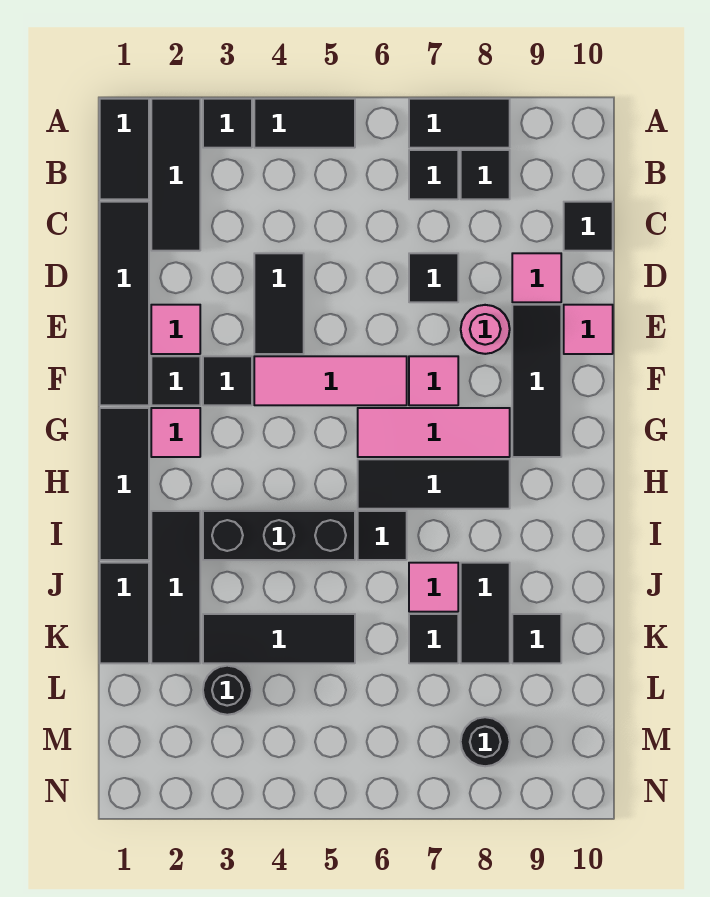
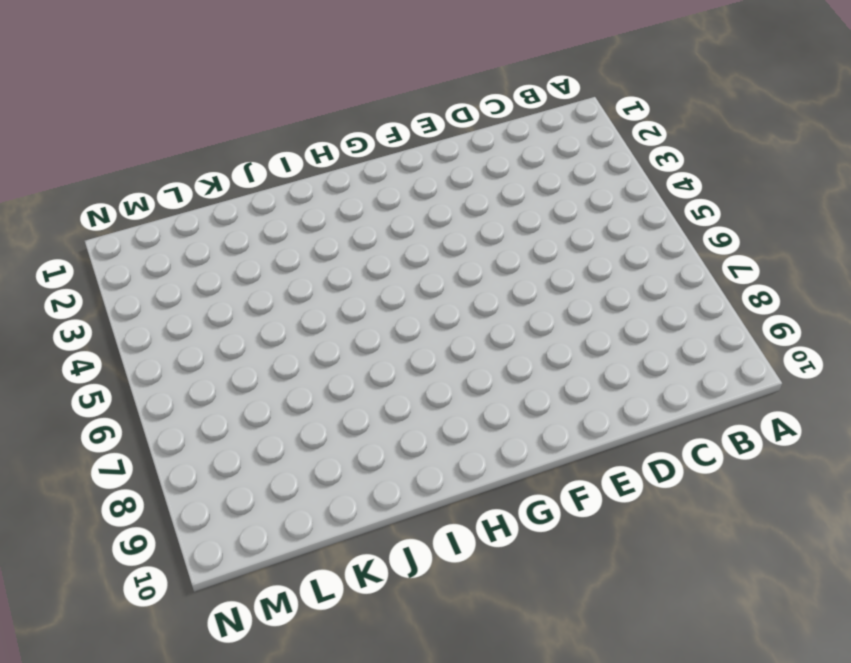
none -> black 1x2 tile [100,99,149,199]
none -> black 1x3 tile [151,99,200,251]
none -> black 1x1 tile [203,99,252,148]
none -> black 1x2 tile [254,99,355,148]

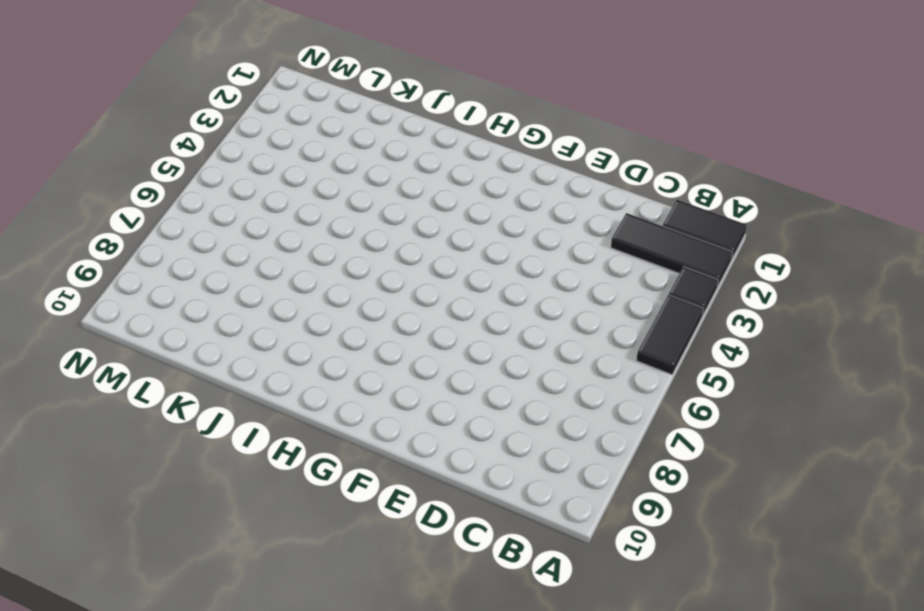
none -> black 1x2 tile [409,99,510,148]
none -> black 1x1 tile [409,150,458,199]
none -> black 1x1 tile [461,150,510,199]
none -> black 1x4 tile [100,202,149,405]

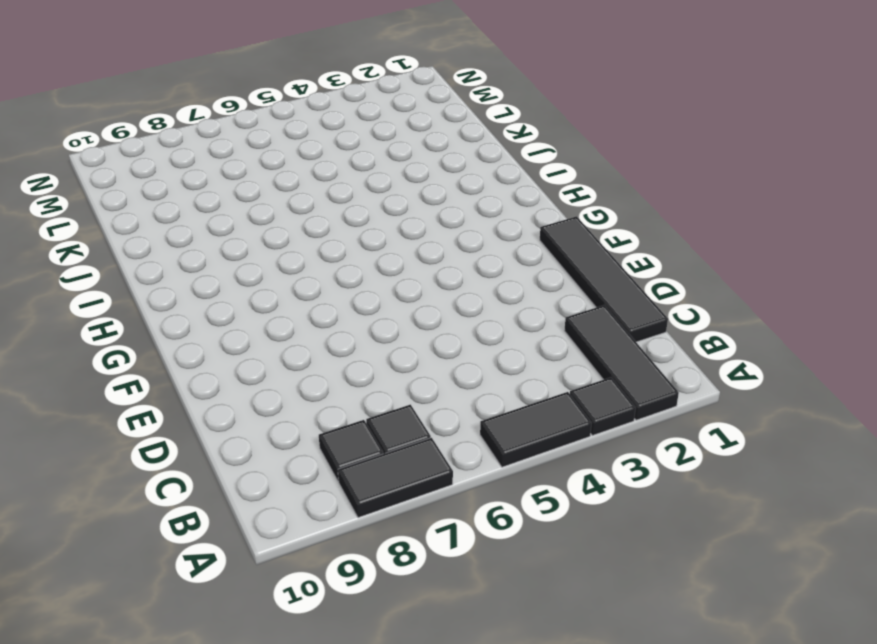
none -> black 1x2 tile [100,99,149,199]
none -> black 1x1 tile [564,202,613,251]
none -> black 1x2 tile [254,253,304,354]
none -> black 1x1 tile [409,253,458,302]

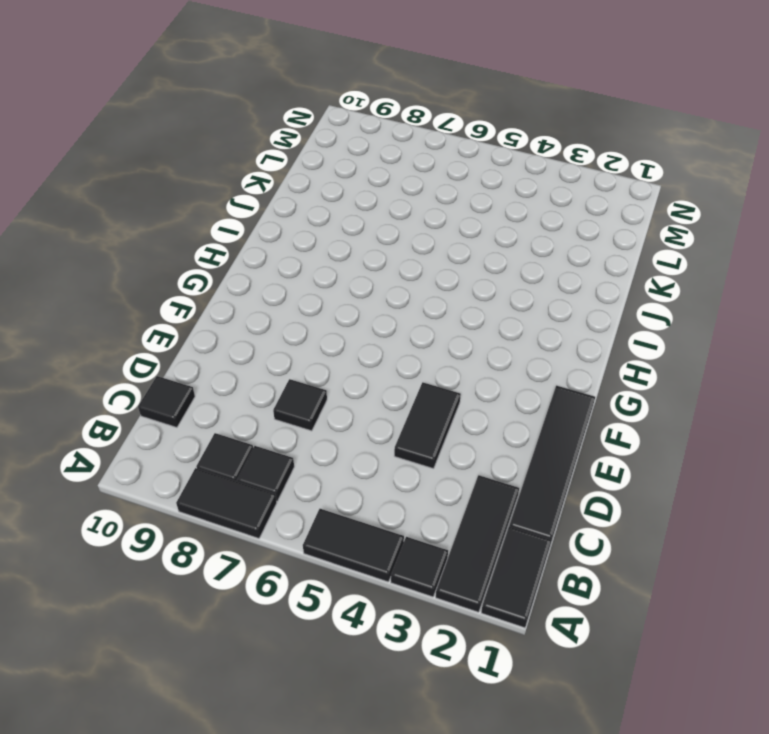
none -> pink 1x1 tile [512,253,561,302]
none -> pink 1x1 tile [151,305,200,354]
none -> pink 1x1 round brick [461,305,510,354]
none -> black 1x3 tile [512,305,561,457]

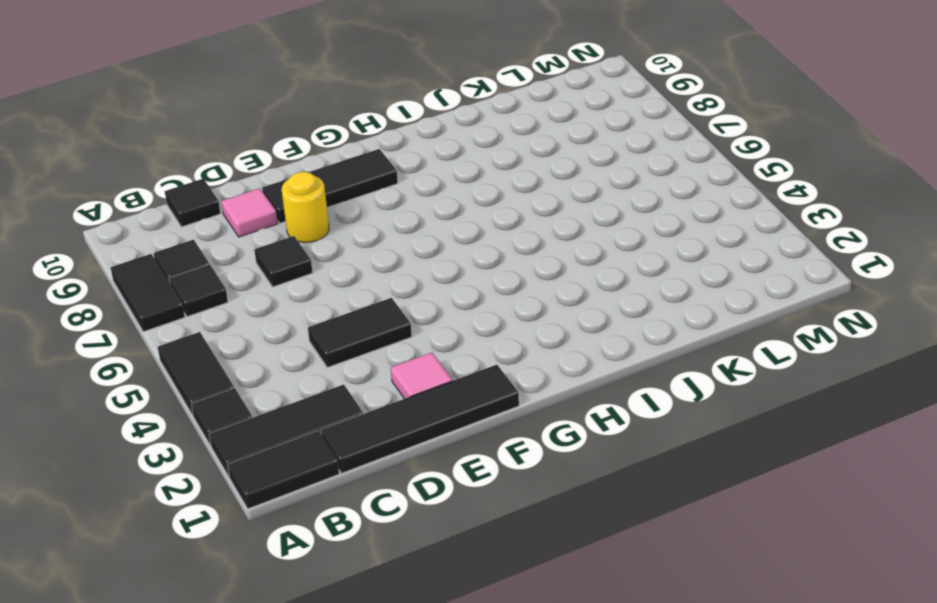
yellow 1x1 round brick [282,172,329,243] -> pink 1x1 round brick [461,305,510,354]
none -> pink 1x1 tile [564,305,613,354]
none -> black 1x1 tile [151,356,200,405]
none -> black 1x1 tile [203,356,252,405]
none -> pink 1x3 tile [254,356,407,405]

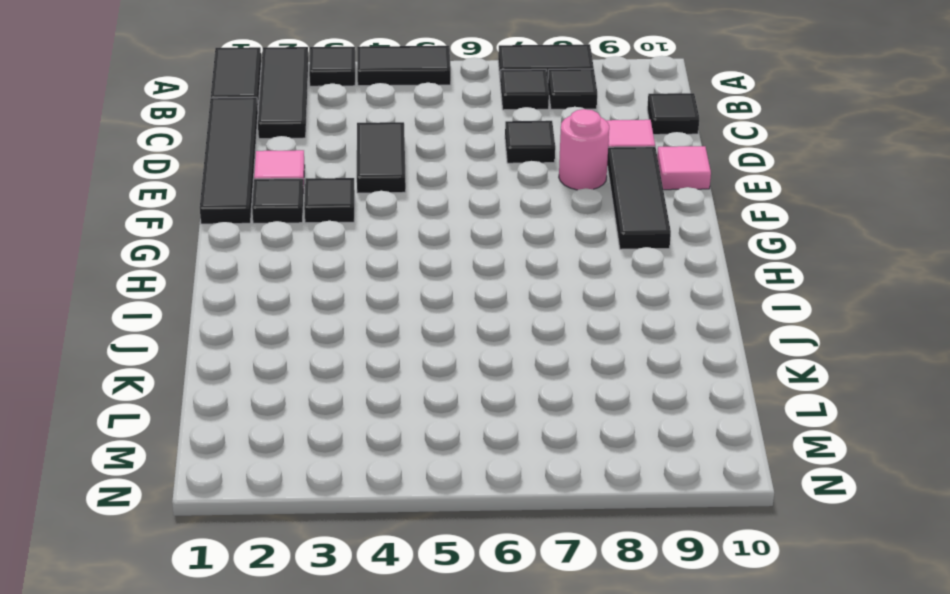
none -> pink 1x3 tile [254,356,407,405]
none -> pink 1x1 tile [409,356,458,405]
none -> black 1x3 tile [100,408,149,560]
none -> pink 1x1 tile [151,408,200,457]

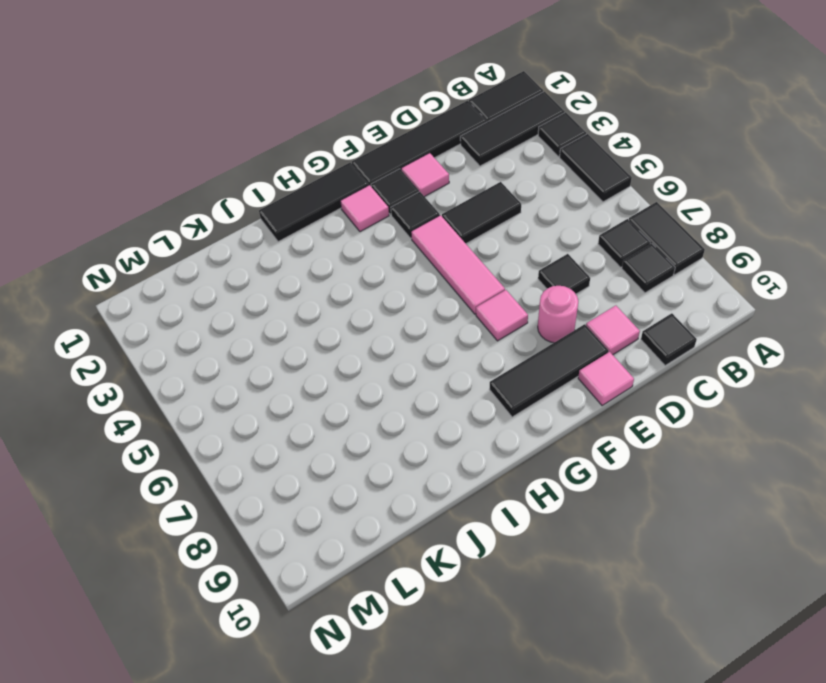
none -> pink 1x3 tile [358,408,510,457]
none -> black 1x3 tile [358,459,510,509]
none -> black 1x3 tile [151,511,200,663]
none -> black 1x3 brick [203,511,355,560]

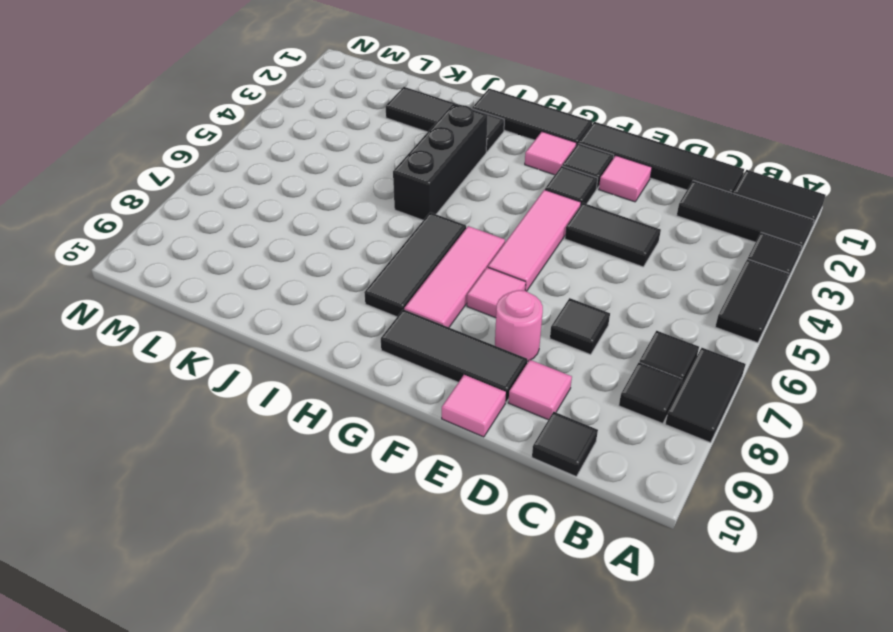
none -> black 1x1 tile [358,511,407,560]
none -> black 1x2 tile [100,563,149,663]
none -> pink 1x1 tile [409,563,458,612]
none -> black 1x2 tile [461,563,510,663]

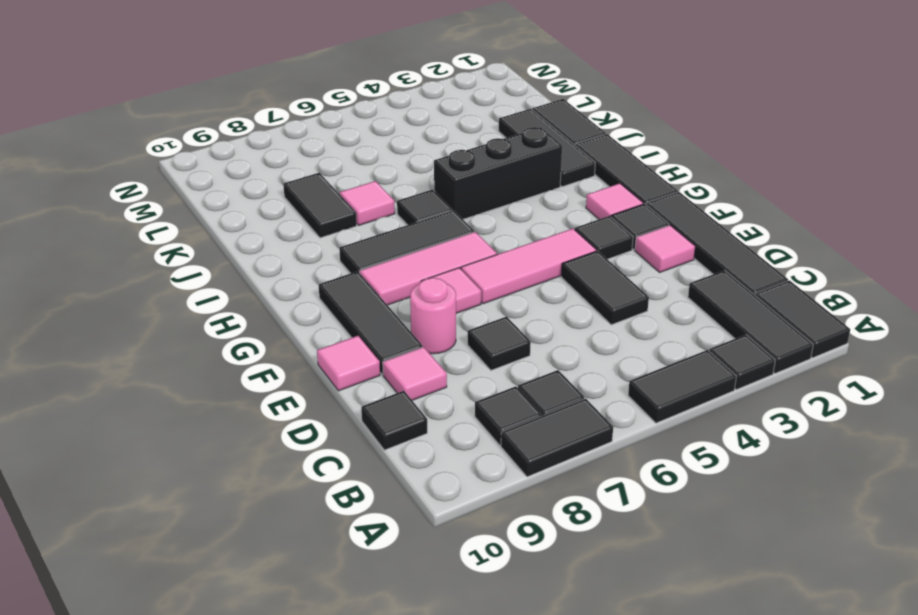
none -> black 1x3 tile [203,614,355,663]
none -> black 1x1 tile [409,614,458,663]
none -> black 1x1 tile [512,614,561,663]
none -> black 1x1 round brick [203,666,252,715]

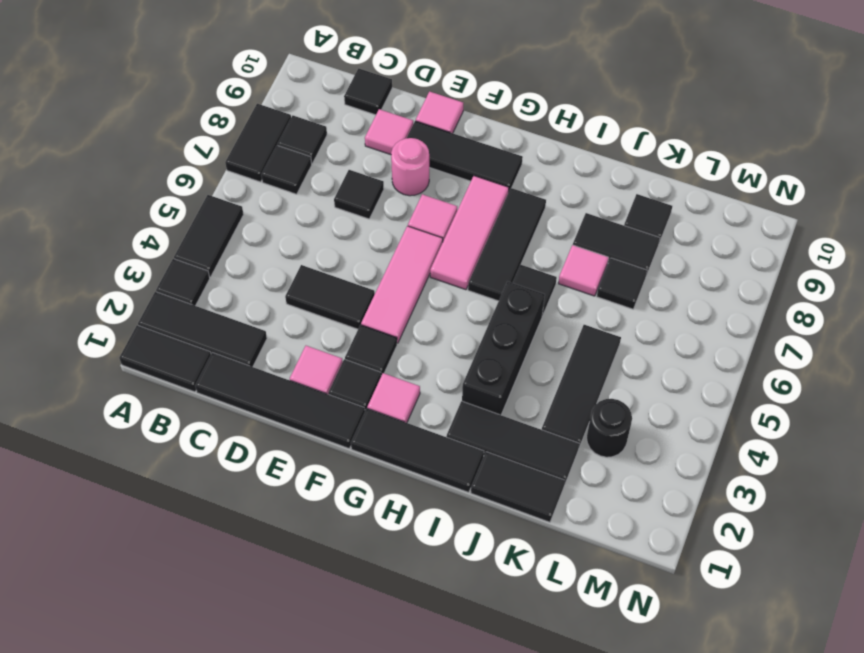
none -> black 1x1 round brick [461,717,510,766]

